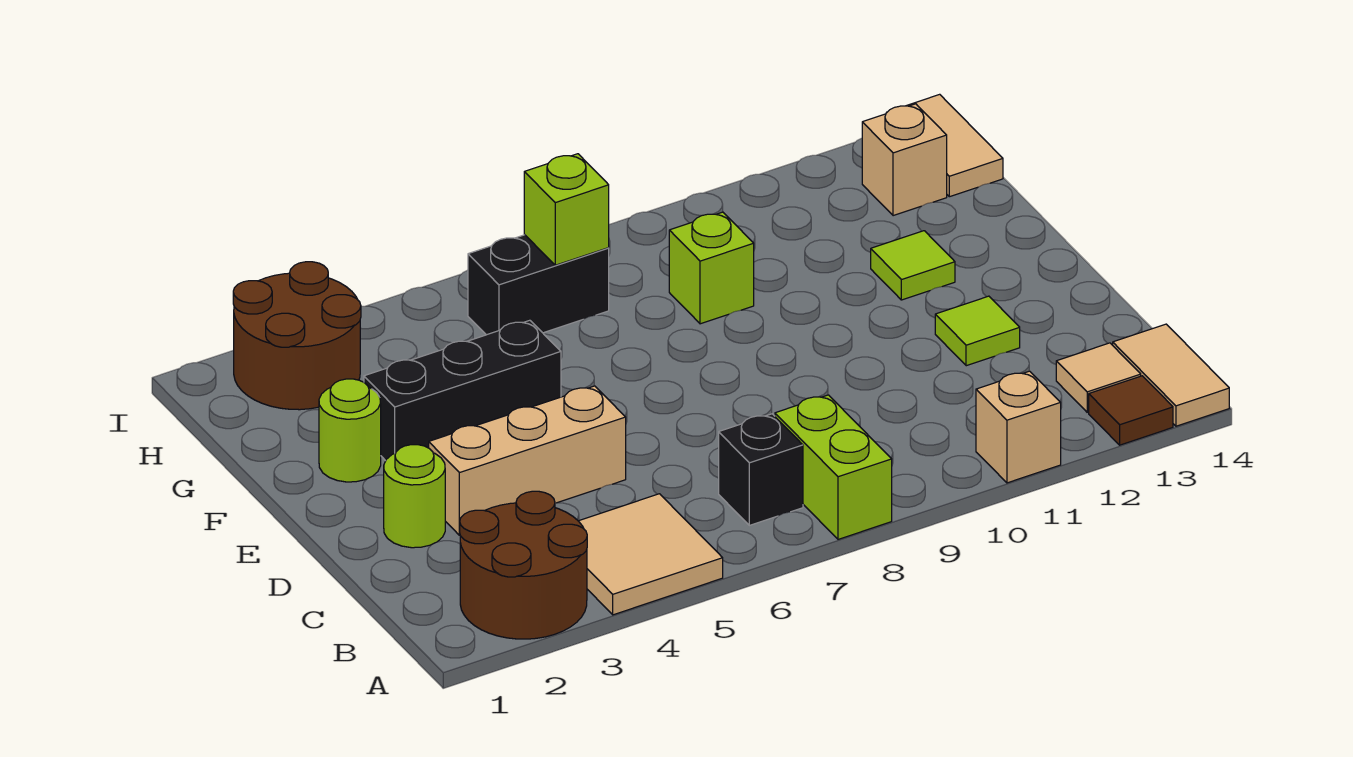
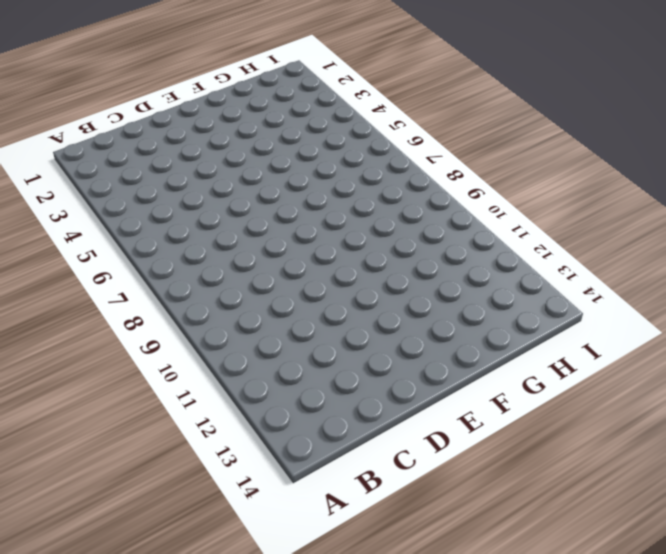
none -> brown 2x2 round brick [460,491,587,639]
none -> tan 2x2 tile [579,494,723,615]
none -> lime 1x2 brick [775,395,892,539]

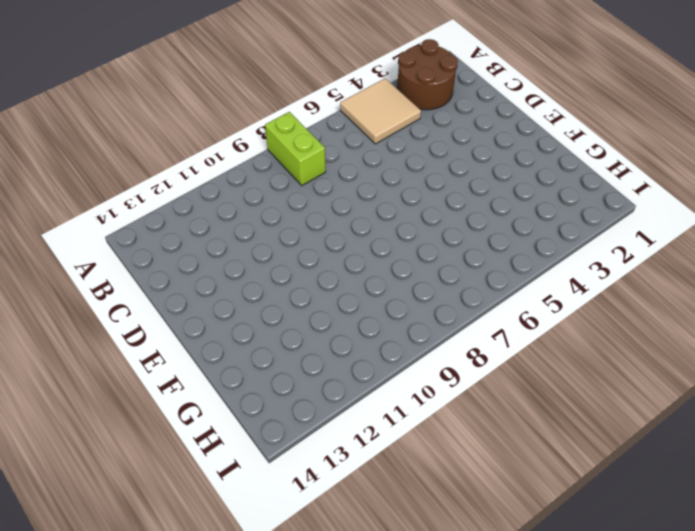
none -> tan 1x1 brick [976,371,1061,483]
none -> brown 1x1 tile [1089,376,1173,445]
none -> tan 1x2 tile [1113,324,1229,426]

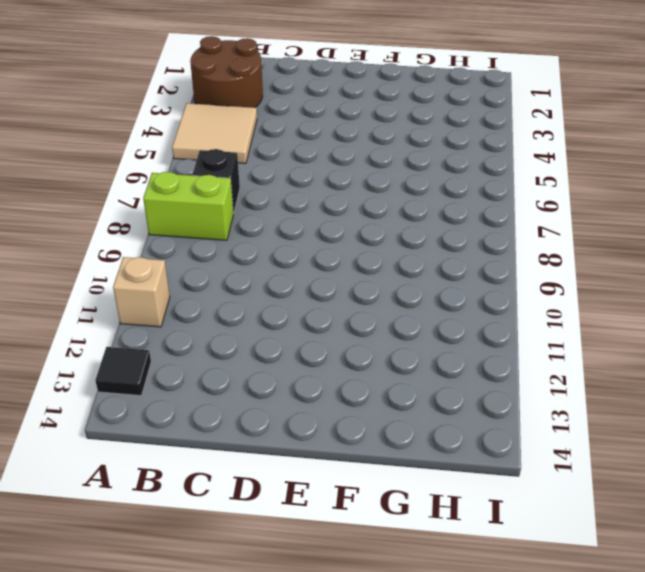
black 1x1 tile [95,347,151,396] -> brown 1x1 tile [1089,376,1173,445]
none -> tan 1x2 tile [1113,324,1229,426]
none -> tan 1x1 tile [1056,343,1141,412]
none -> lime 1x1 round brick [384,445,445,548]

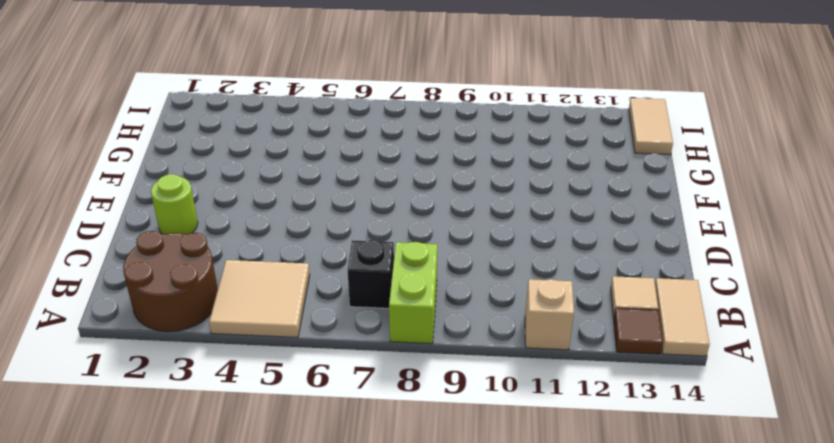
none -> tan 1x3 brick [429,386,626,535]
none -> lime 1x1 tile [935,296,1020,366]
none -> lime 1x1 round brick [319,379,381,482]

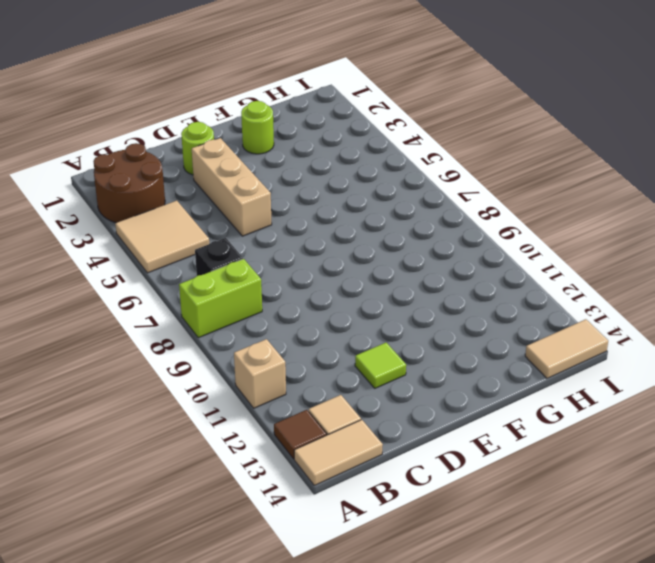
none -> black 1x3 brick [364,320,561,461]
none -> lime 1x1 tile [871,231,955,300]
none -> lime 1x1 brick [669,212,754,324]

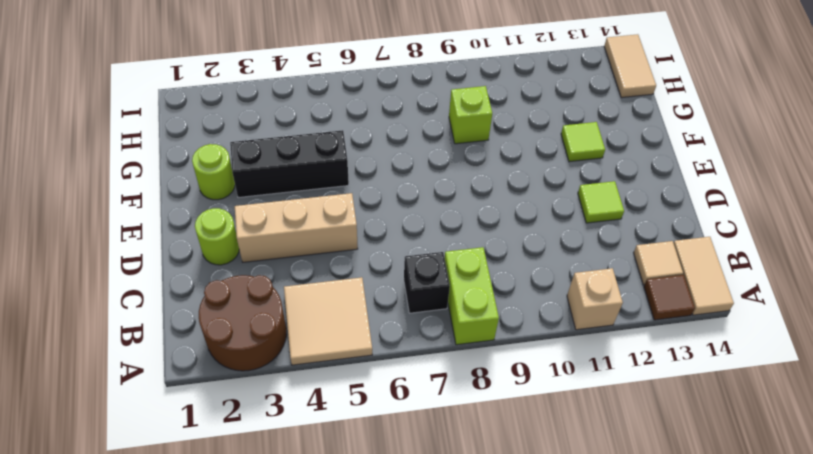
none -> brown 2x2 round brick [233,262,361,410]
none -> black 1x2 brick [468,235,609,335]
none -> tan 1x1 brick [862,104,947,216]

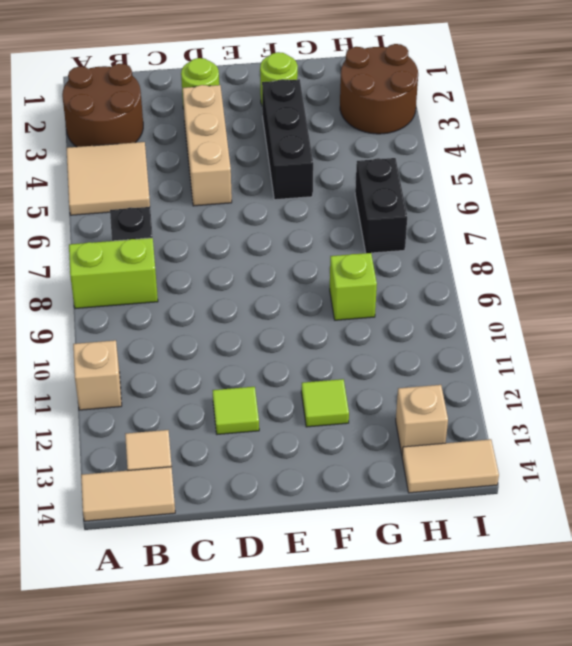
none -> brown 1x1 tile [1089,376,1173,445]
none -> lime 1x1 brick [524,154,609,265]

